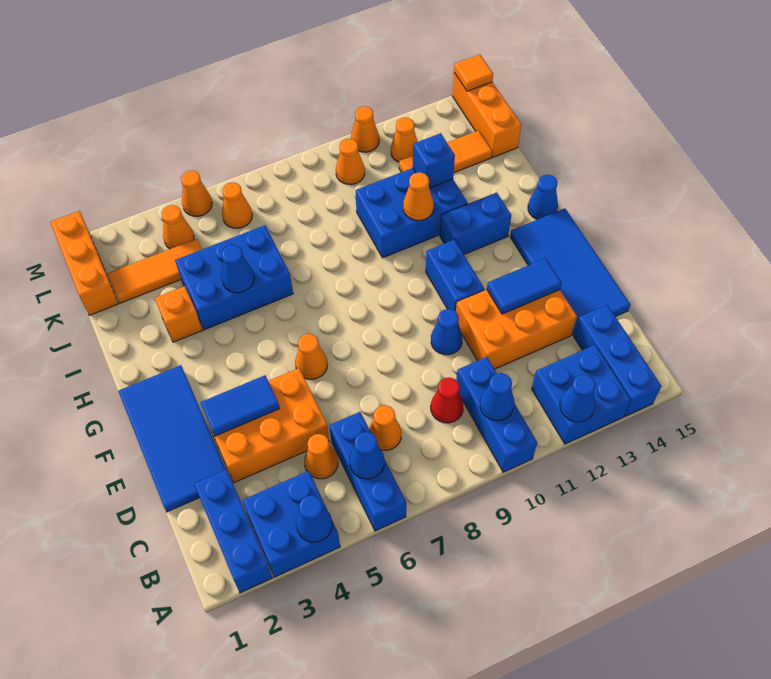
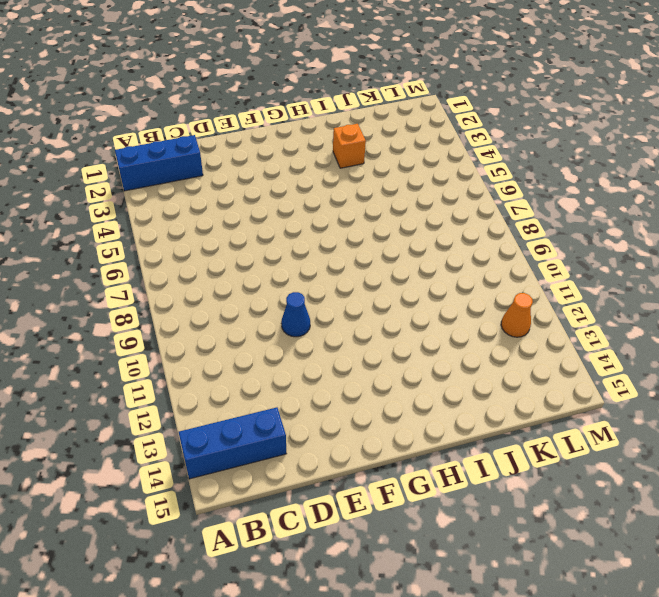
none -> blue 2x2 brick [242,471,340,577]
none -> blue 1x3 brick [329,412,406,531]
none -> blue 1x3 brick [456,357,537,472]
none -> blue 2x2 brick [532,345,631,444]

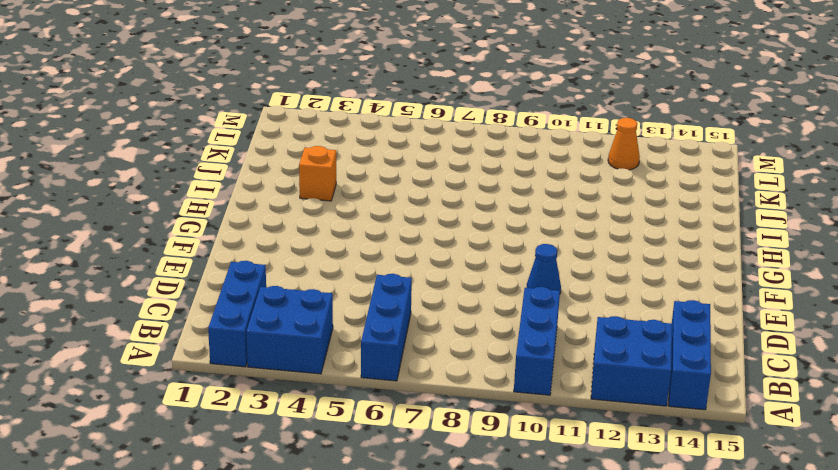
none -> orange 1x1 cone [304,434,338,479]
none -> orange 1x1 cone [369,405,401,451]
none -> red 1x1 cone [431,377,463,423]
none -> blue 2x4 tile [118,365,226,512]

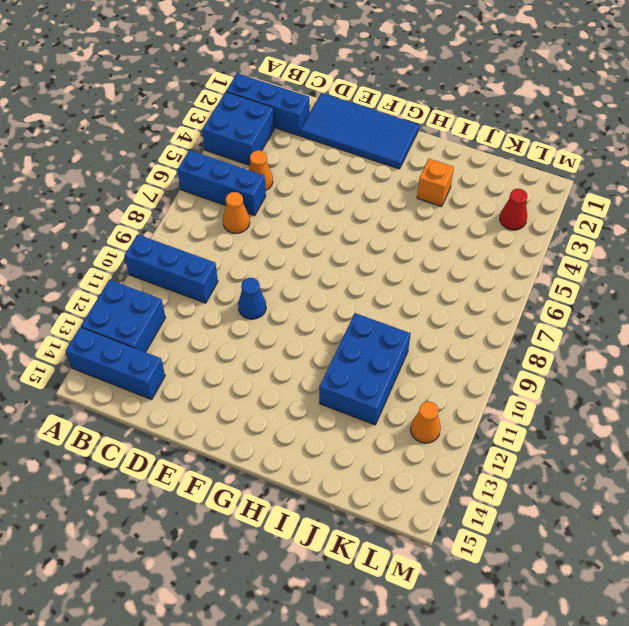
red 1x1 cone [500,189,527,230] -> red 1x1 cone moved to [431,377,463,423]
none -> orange 2x3 brick [205,368,329,483]
none -> orange 2x3 brick [456,290,577,369]
none -> blue 2x4 tile [510,209,630,335]
none -> orange 1x1 cone [295,334,327,379]

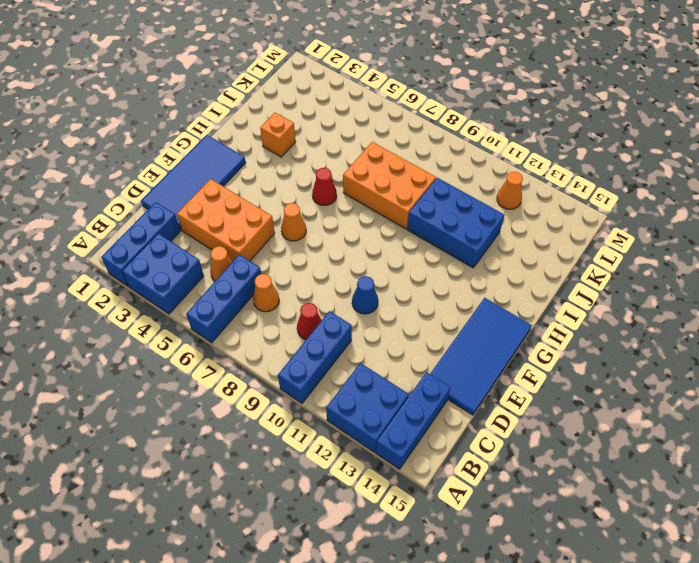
red 1x1 cone [312,168,337,206] -> none
orange 2x3 brick [343,142,436,229] -> orange 2x3 brick moved to [456,290,577,369]
none -> blue 1x2 brick [426,240,484,312]
none -> blue 1x2 brick [440,193,511,254]
none -> blue 1x1 cone [528,175,558,220]
none -> blue 2x3 brick [175,225,293,330]

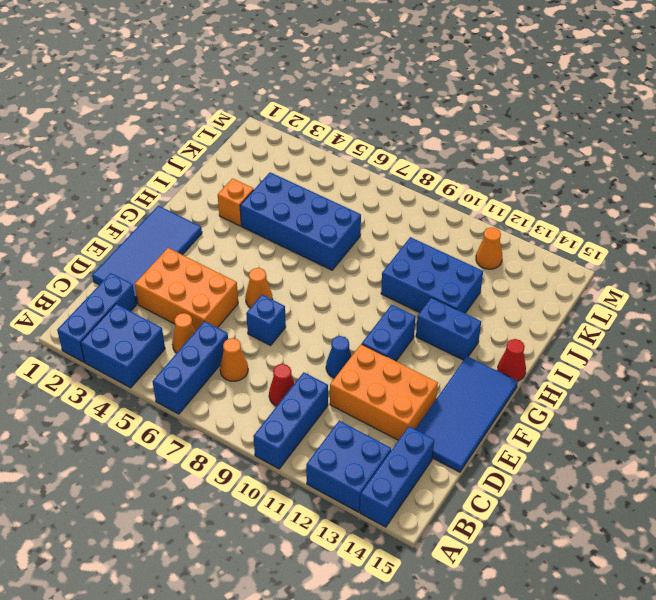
blue 1x1 brick [246,295,286,345] -> blue 1x1 brick moved to [413,133,455,188]
red 1x1 cone [497,339,526,381] -> blue 1x1 cone [528,175,558,220]
blue 2x4 brick [240,172,361,270] -> blue 2x3 brick [175,225,293,330]
none -> orange 1x3 brick [50,211,118,315]
none -> orange 1x3 tile [108,239,202,303]
none -> orange 1x3 tile [399,130,492,173]
none -> orange 1x3 brick [452,73,521,157]

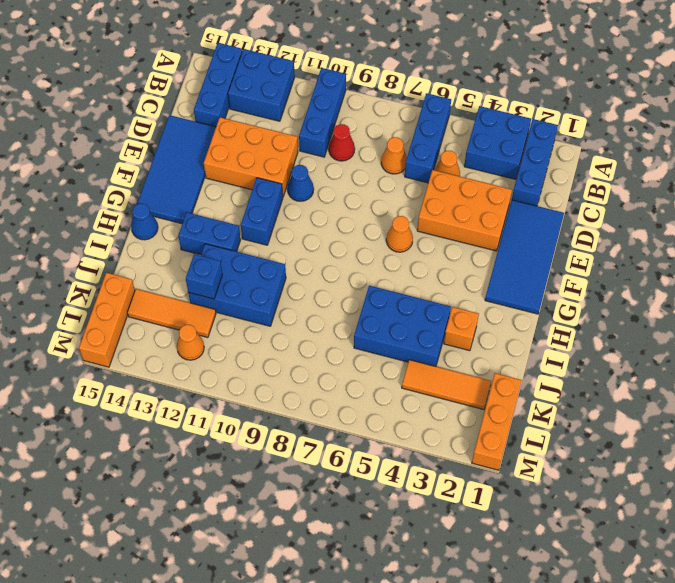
none -> orange 1x1 cone [162,205,194,249]
none -> orange 1x1 cone [222,182,252,228]
none -> orange 1x1 cone [336,139,365,185]
none -> orange 1x1 cone [181,170,212,216]

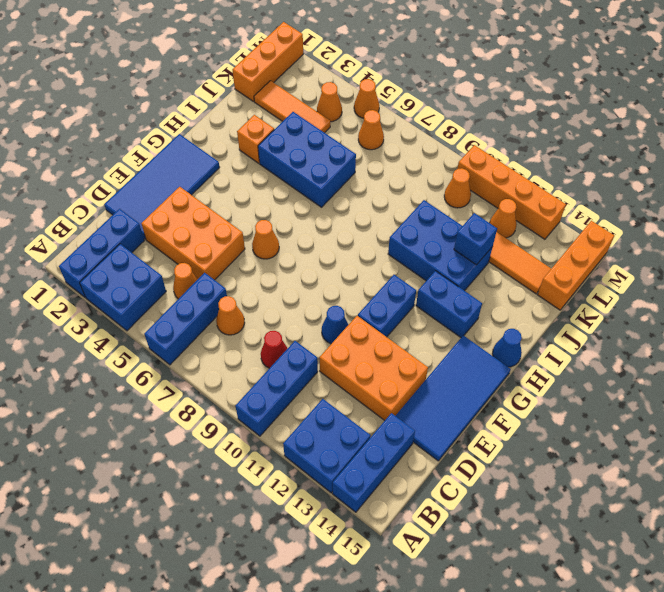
orange 1x4 brick [457,145,566,239] -> orange 1x1 cone [351,106,379,152]
none -> blue 1x1 cone [296,495,332,542]
none -> blue 1x1 cone [560,374,596,422]
none -> blue 1x1 cone [349,432,384,479]
none -> blue 1x1 cone [480,373,515,421]

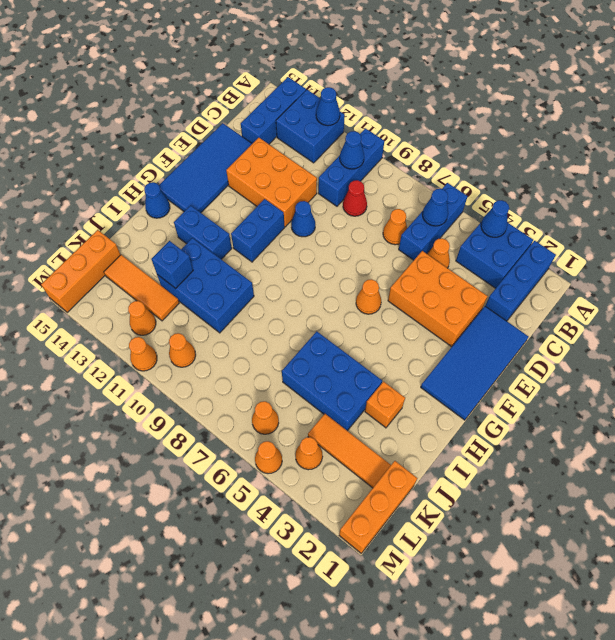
none -> blue 1x2 tile [200,375,280,436]
none -> blue 1x2 tile [487,258,562,314]
none -> blue 1x1 cone [221,245,254,293]
none -> orange 1x1 cone [403,172,434,220]

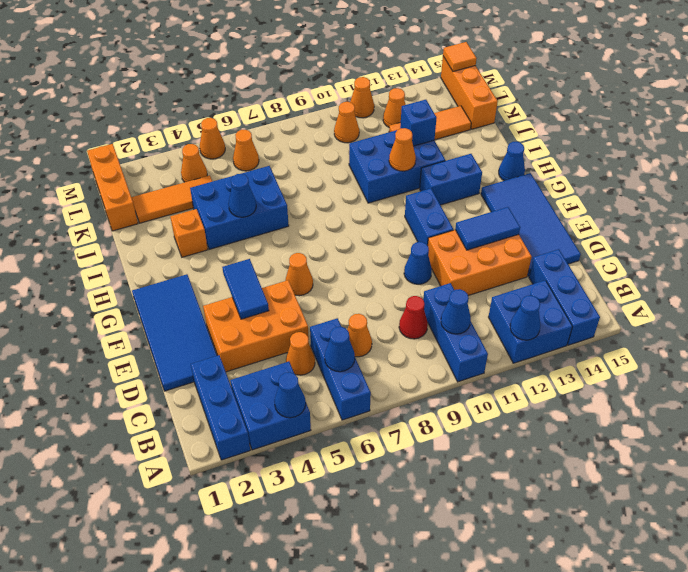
blue 1x2 tile [222,259,269,319] -> blue 1x2 tile turned to [200,375,280,436]

